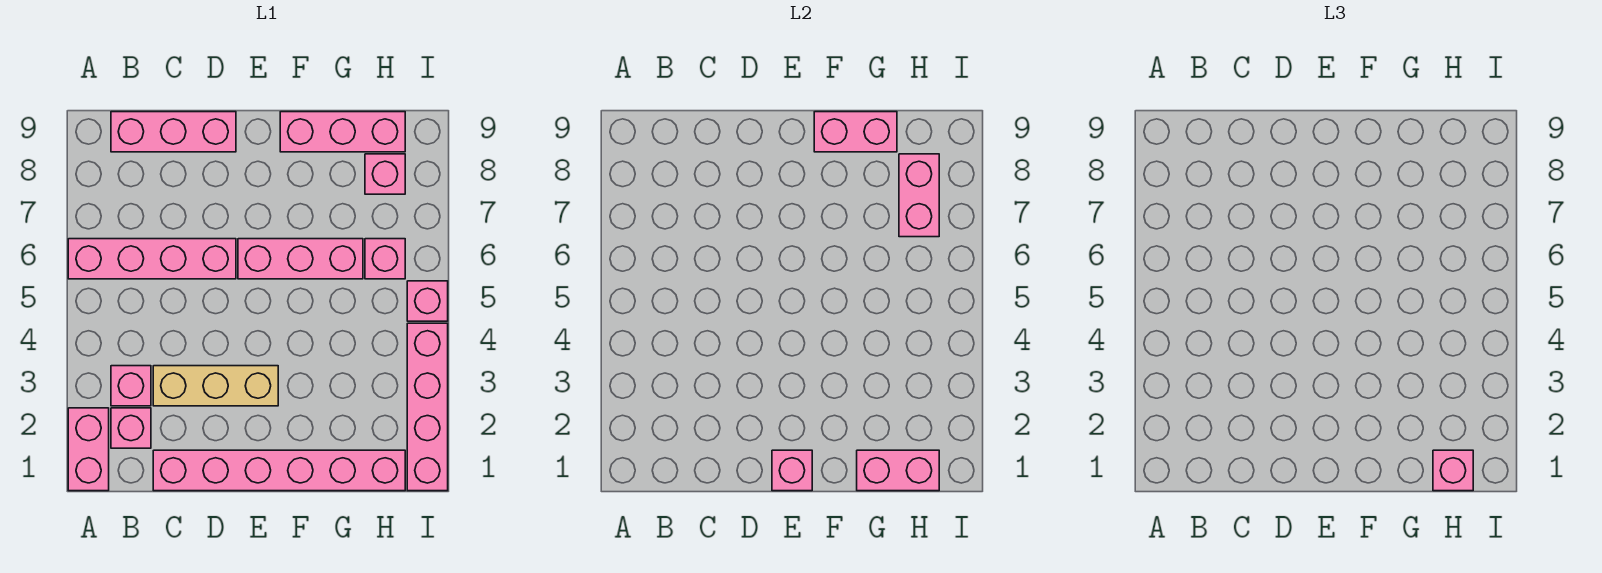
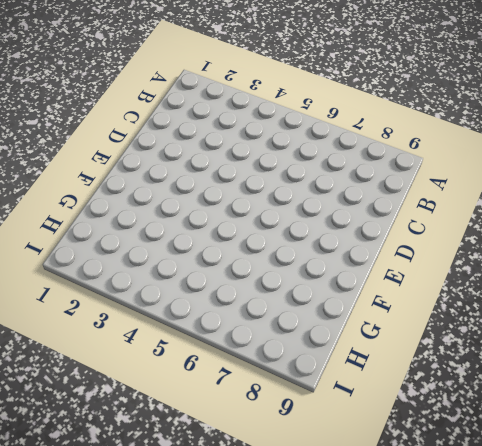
none -> pink 1x2 brick [68,408,109,491]
none -> pink 1x4 brick [68,239,236,279]
none -> pink 1x1 brick [111,408,151,448]

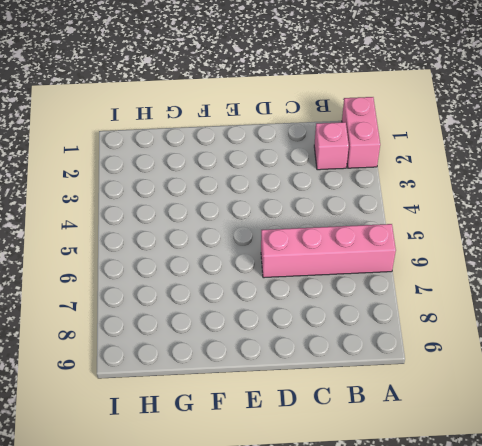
none -> pink 1x1 brick [111,366,151,406]
none -> pink 1x3 brick [111,112,236,152]
none -> pink 1x6 brick [153,450,405,491]

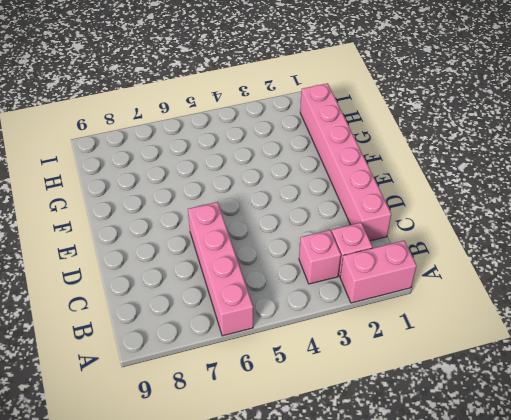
none -> pink 1x3 brick [111,112,236,152]
none -> tan 1x3 brick [153,366,278,406]
none -> pink 1x3 brick [238,239,363,279]

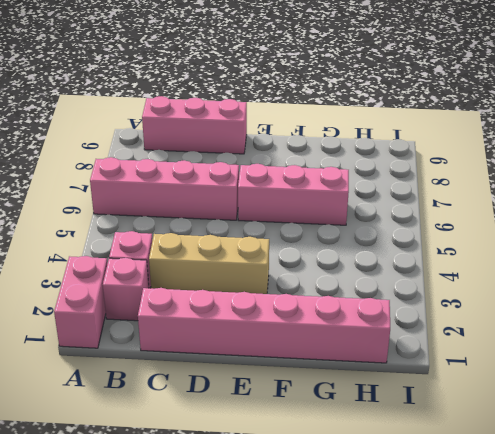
none -> pink 1x3 brick [280,112,405,152]
none -> pink 1x1 brick [365,239,405,279]
none -> pink 1x1 brick [365,154,405,194]

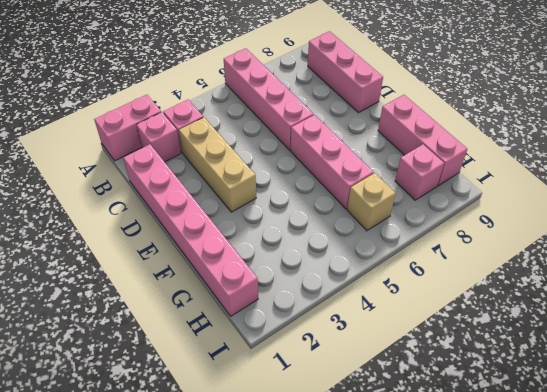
tan 1x1 brick [347,173,396,230] -> pink 1x1 brick [365,239,405,279]
none -> pink 1x4 brick [407,323,448,491]
none -> pink 1x1 brick [407,281,448,321]
none -> pink 1x1 brick [772,450,812,491]

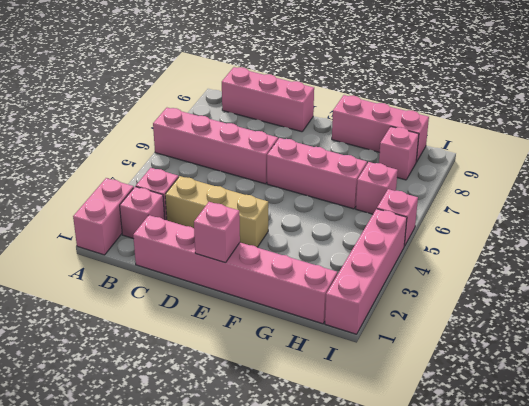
none -> pink 1x2 brick [814,112,897,152]
none -> pink 1x2 brick [857,450,939,491]
none -> pink 1x2 brick [899,154,939,237]

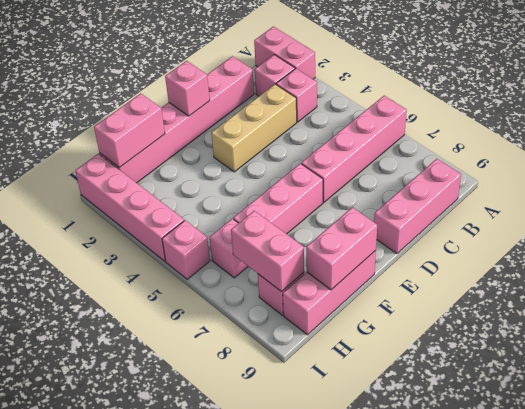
none -> pink 1x1 brick [1433,450,1473,491]

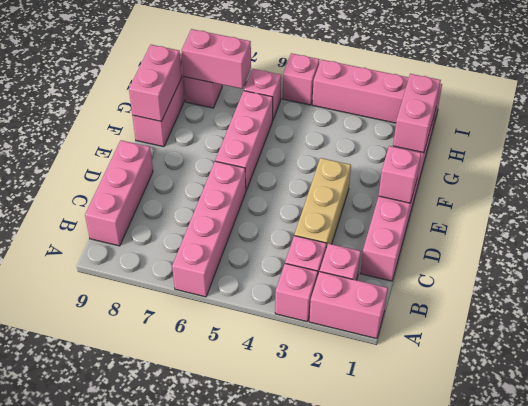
pink 1x1 brick [275,264,318,322] -> pink 1x1 brick moved to [1433,450,1473,491]

